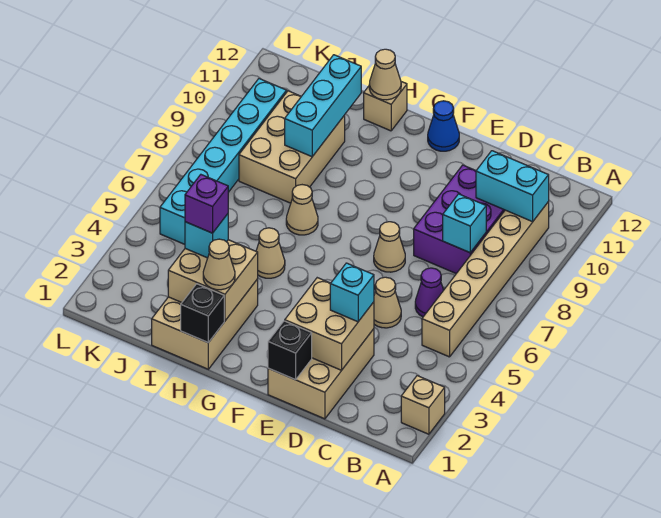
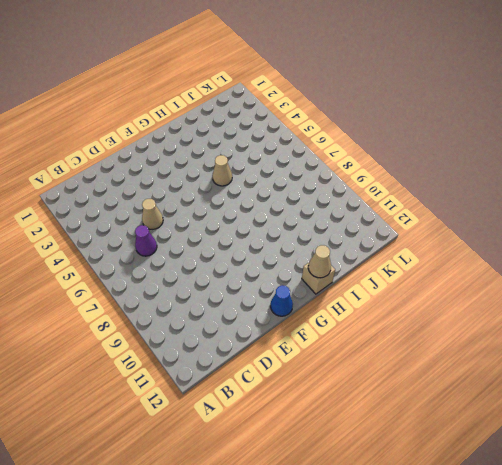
none -> tan 1x1 brick [401,376,445,434]
none -> tan 1x6 brick [422,202,549,357]
none -> purple 2x3 brick [414,165,505,274]

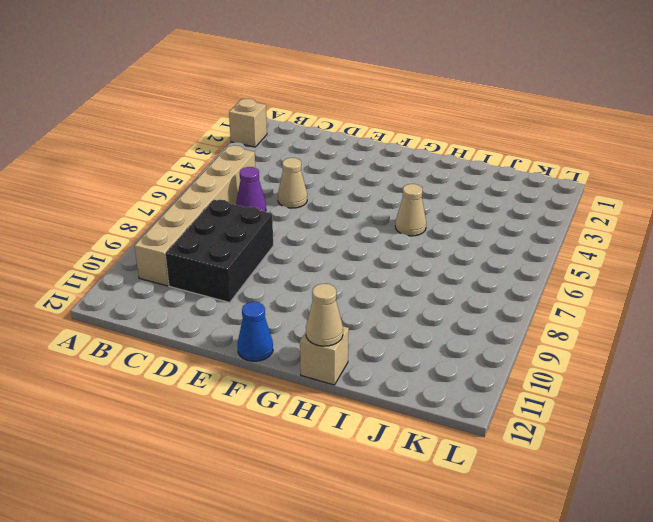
black 2x3 brick [165,200,273,303] -> purple 2x3 brick [414,165,505,274]
none -> tan 2x3 brick [268,329,374,419]
none -> tan 1x1 cone [374,222,405,272]
none -> tan 2x3 brick [152,279,258,369]

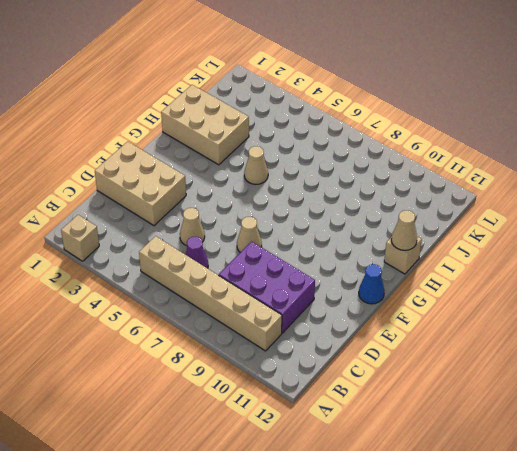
none -> tan 1x1 cone [286,185,318,235]
none -> tan 2x3 brick [239,91,345,203]
none -> cyan 1x6 brick [160,79,287,244]

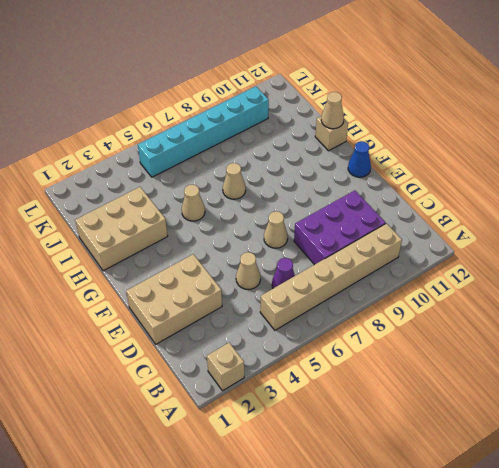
none -> tan 2x3 brick [239,91,345,203]
none -> cyan 1x2 brick [476,151,549,222]
none -> cyan 1x1 brick [443,194,486,253]

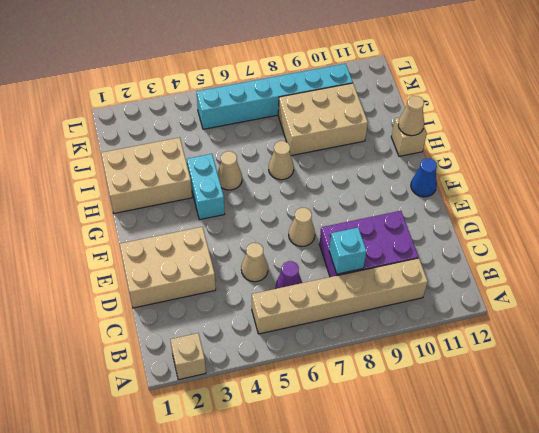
cyan 1x2 brick [187,154,225,220] -> cyan 1x2 brick moved to [476,151,549,222]
none -> tan 2x2 brick [285,278,374,370]
none -> black 1x1 brick [268,321,312,380]
none -> black 1x1 brick [181,284,224,343]

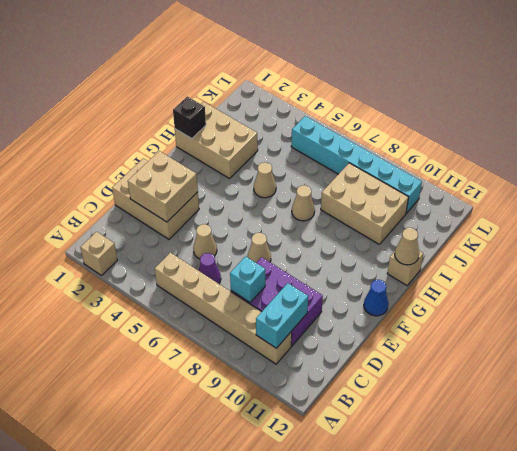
none -> black 1x1 brick [268,321,312,380]
none -> tan 2x2 brick [168,240,258,321]
none -> cyan 1x3 brick [285,55,361,157]

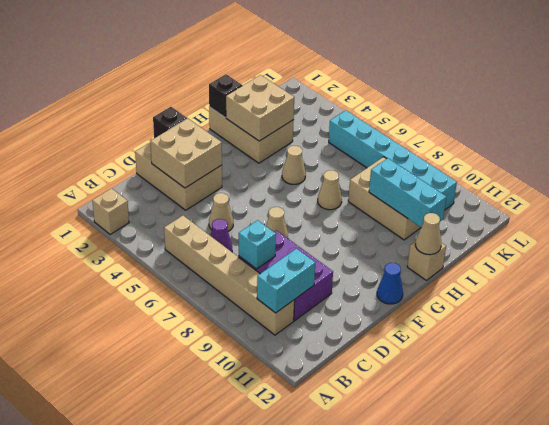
none -> cyan 1x1 brick [330,263,374,322]
none -> tan 1x1 cone [203,239,235,290]
none -> cyan 1x1 brick [185,214,228,258]

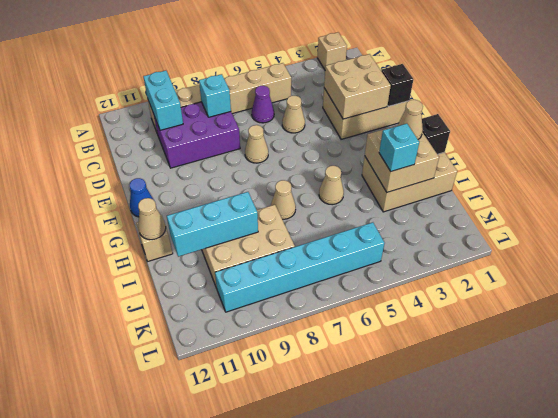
none -> cyan 1x1 brick [330,263,374,322]
none -> purple 1x1 brick [185,175,228,233]

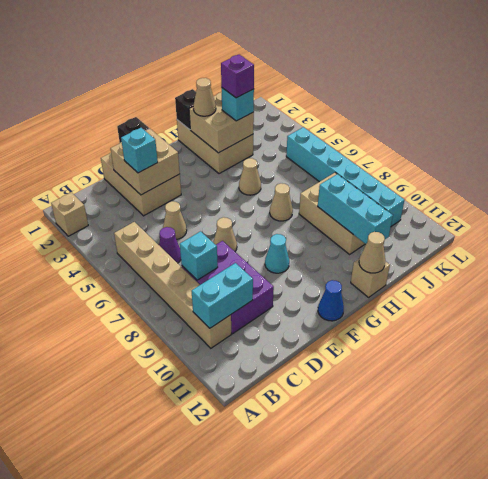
cyan 1x1 cone [265,234,289,273] -> none

